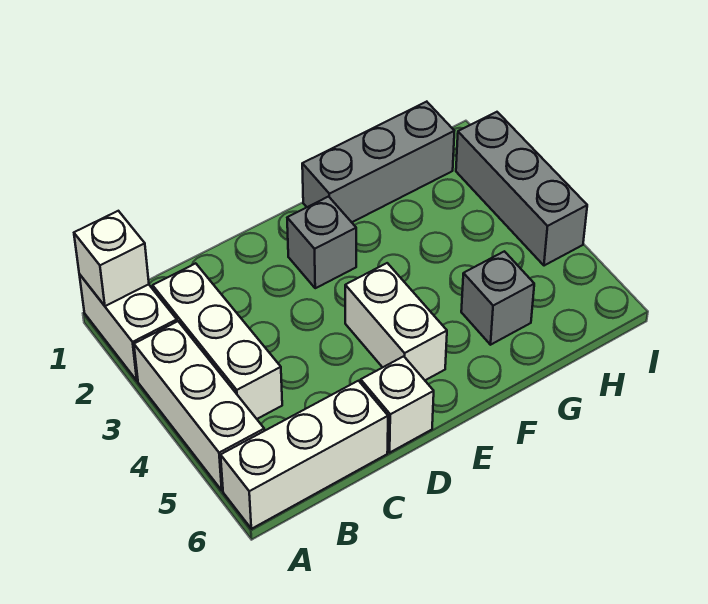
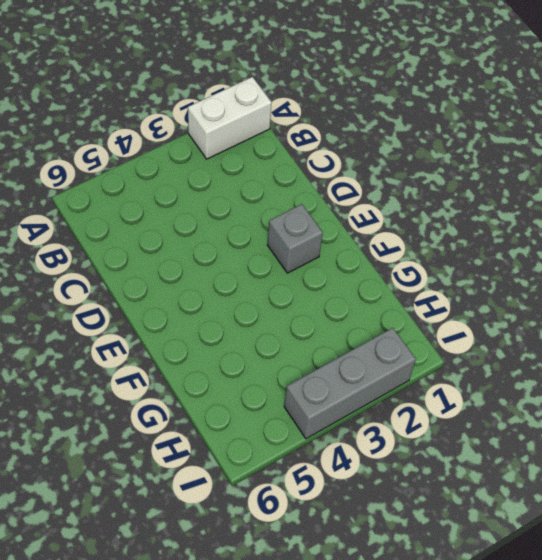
none -> white 1x3 brick [134,321,264,490]
none -> white 1x3 brick [221,381,388,529]

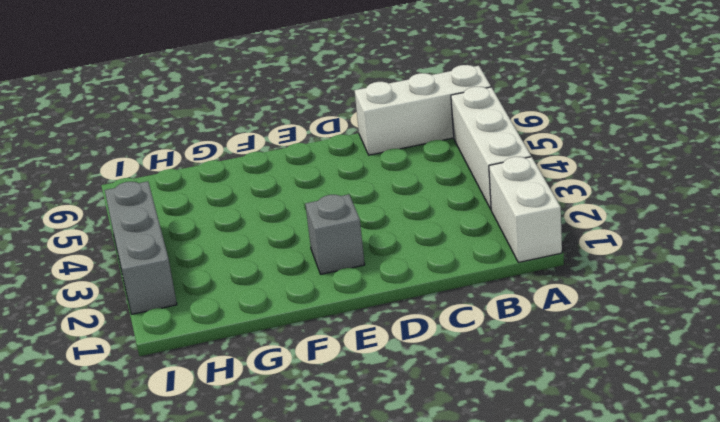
none -> white 1x3 brick [153,263,282,419]
none -> white 1x1 brick [361,356,434,452]

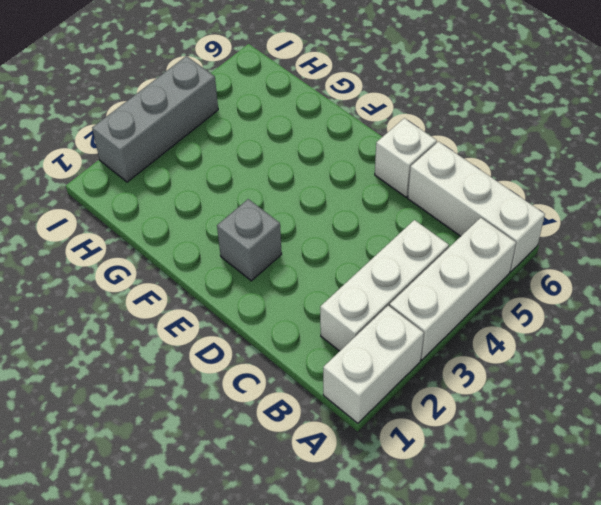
none -> white 1x2 brick [345,263,447,380]
none -> grey 1x3 brick [302,102,454,222]

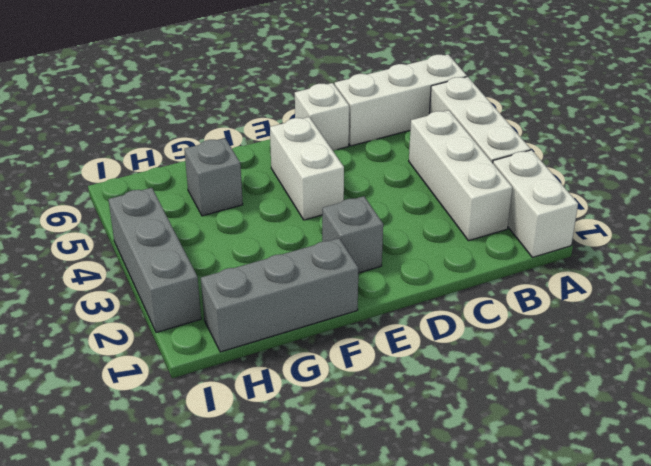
none -> white 1x1 brick [74,211,149,306]

